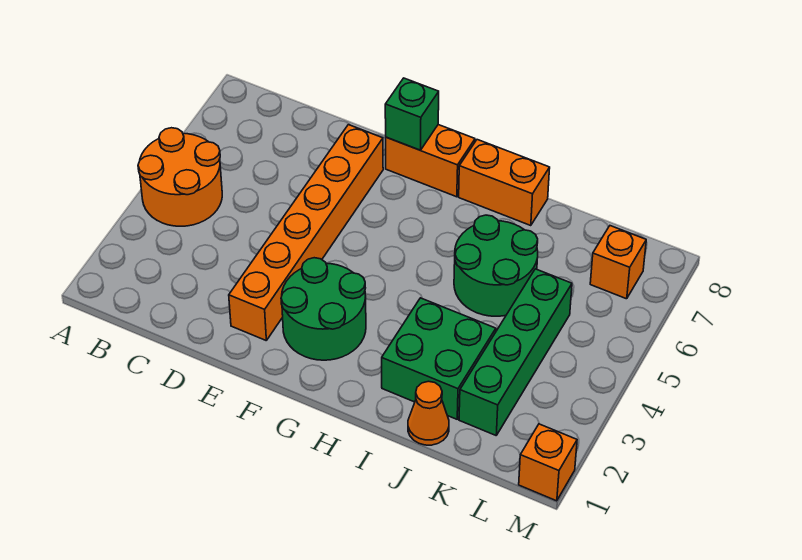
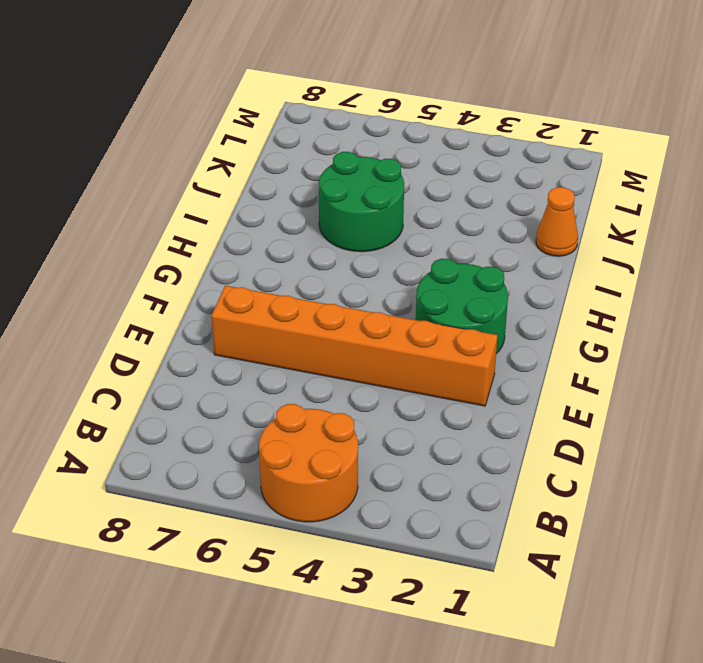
none -> orange 1x2 brick [386,125,475,197]
none -> orange 1x2 brick [459,140,550,226]
none -> green 2x2 brick [382,298,496,419]

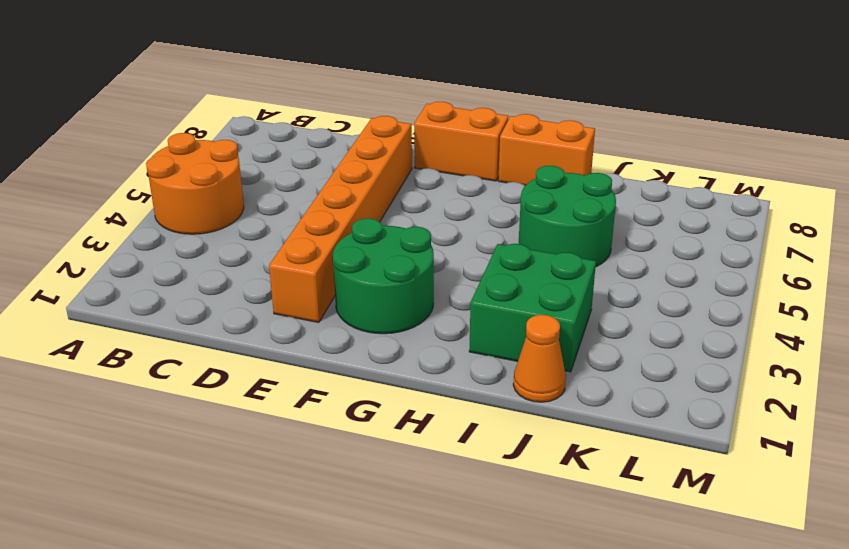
none -> green 1x4 brick [459,269,572,435]
none -> orange 1x1 brick [590,226,646,299]
none -> orange 1x1 brick [519,424,577,501]

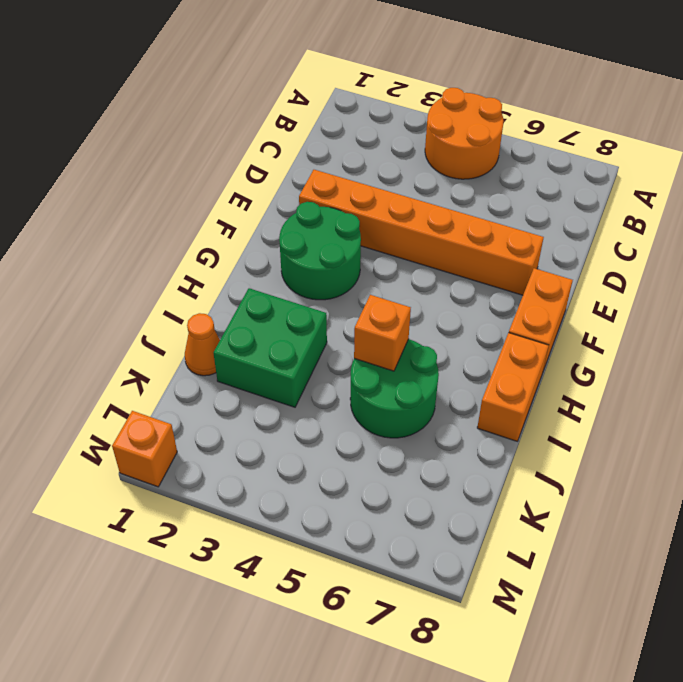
orange 1x1 brick [354,295,411,371] -> orange 1x1 brick moved to [590,226,646,299]
none -> green 1x4 brick [459,269,572,435]
none -> green 1x1 brick [385,78,439,150]

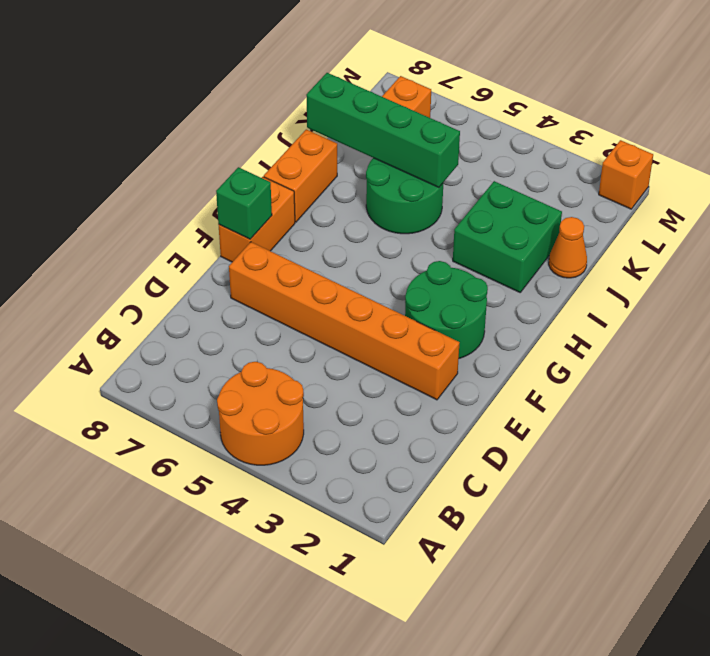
green 1x4 brick [306,73,460,187] -> green 1x4 brick moved to [459,269,572,435]

